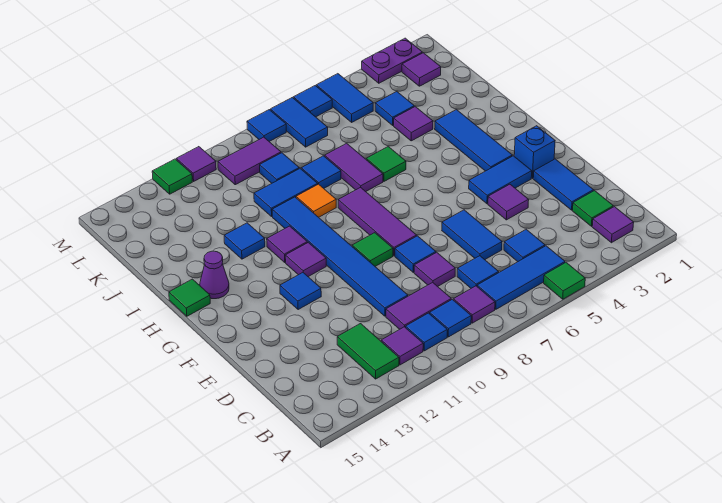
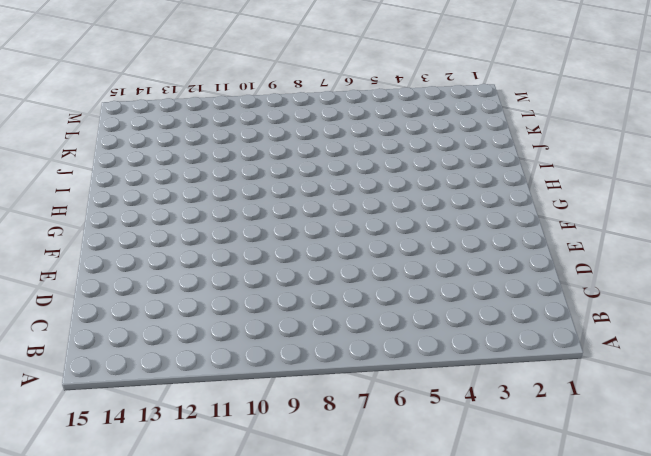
none -> green 1x1 tile [544,263,585,299]
none -> purple 1x1 tile [592,207,634,243]
none -> blue 1x3 tile [477,246,565,309]
none -> purple 1x1 tile [454,286,495,323]

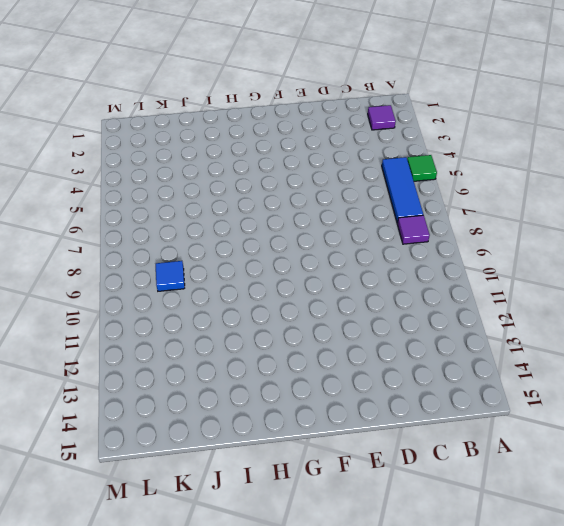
none -> blue 1x1 tile [430,299,471,337]
none -> blue 1x1 tile [406,313,447,351]
none -> purple 1x1 tile [381,327,423,365]
none -> green 1x2 tile [337,324,399,379]

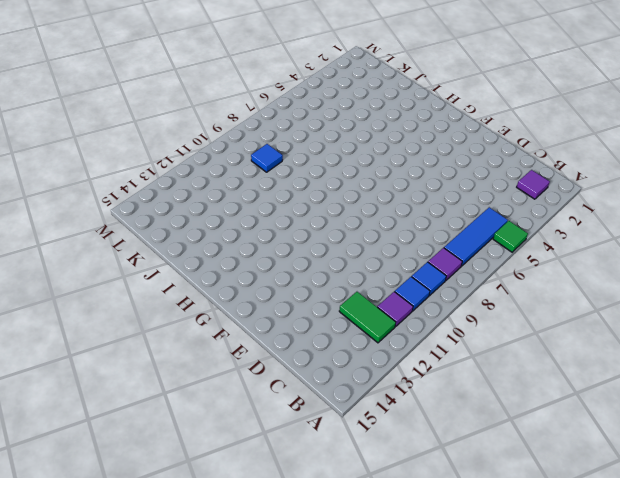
none -> green 1x1 tile [573,191,613,226]
none -> blue 1x1 tile [504,229,545,262]
none -> blue 1x1 tile [457,256,499,288]
none -> purple 1x2 tile [386,282,451,329]

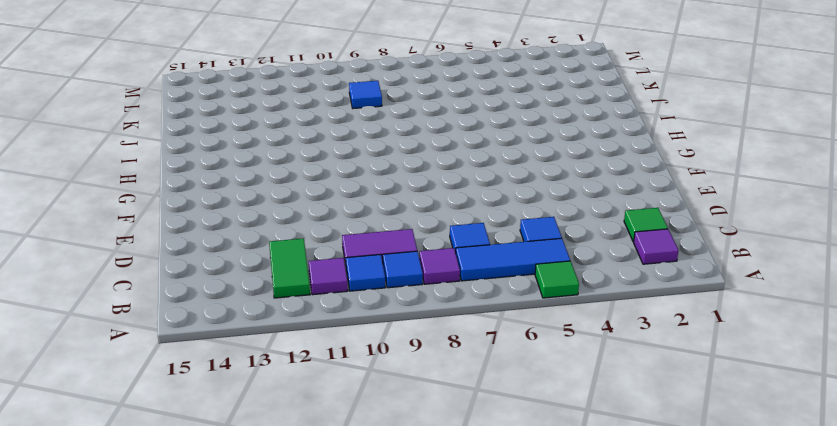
none -> blue 1x2 tile [533,159,594,210]
none -> blue 1x2 tile [442,210,502,260]
none -> purple 1x1 tile [414,252,455,286]
none -> blue 1x6 tile [272,197,408,316]

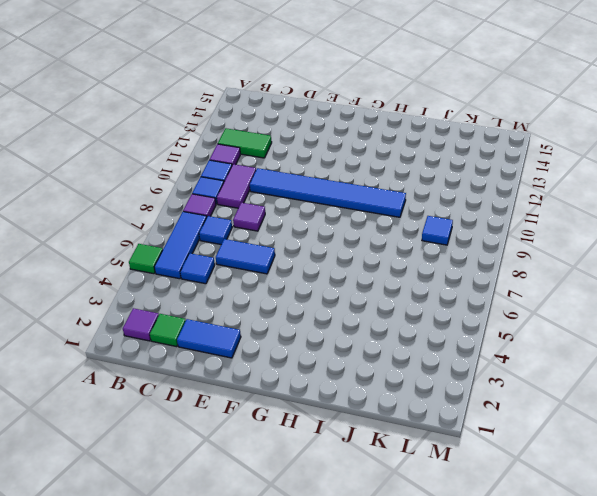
none -> purple 1x1 tile [488,184,529,220]
none -> blue 1x1 tile [395,236,436,272]
none -> blue 1x1 brick [514,126,555,178]
none -> blue 1x2 tile [469,156,532,204]

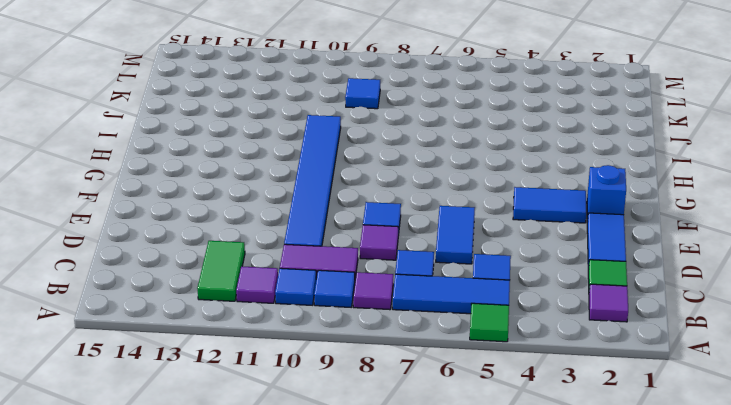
none -> purple 1x1 tile [488,184,529,220]
none -> purple 1x3 tile [338,187,417,256]
none -> green 1x1 tile [352,233,393,266]
none -> blue 1x1 tile [280,273,321,310]

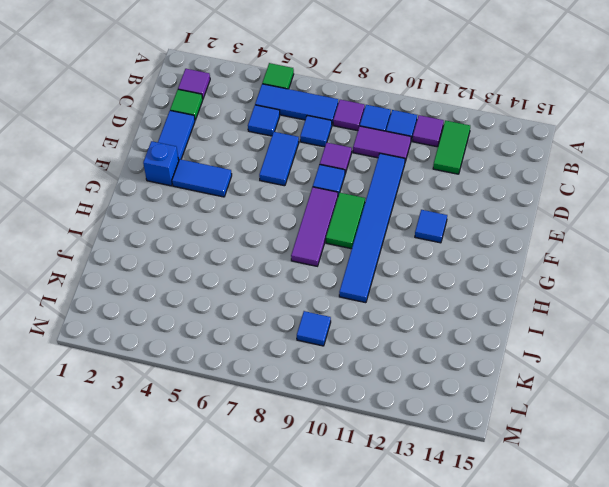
green 1x2 tile [326,193,365,249] -> green 1x1 tile [352,233,393,266]
none -> purple 1x1 tile [488,184,529,220]
none -> blue 1x3 tile [435,110,512,171]
none -> purple 1x1 tile [285,243,326,277]
none -> purple 1x1 tile [267,226,307,262]

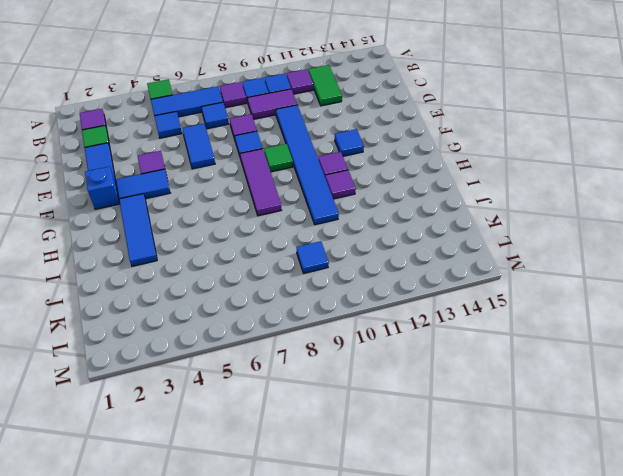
none -> purple 1x1 cone [200,251,229,299]
none -> green 1x1 tile [169,279,210,316]
none -> green 1x1 tile [366,147,406,181]
none -> purple 1x2 tile [325,143,383,192]

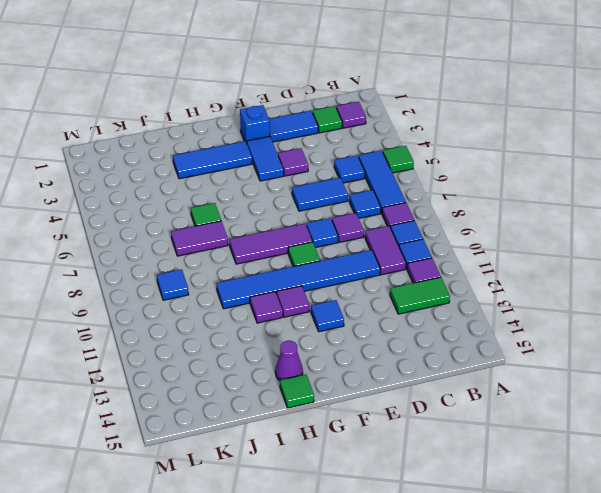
none -> orange 1x1 tile [296,184,336,217]
none -> blue 1x1 tile [224,223,265,259]
none -> purple 1x1 tile [394,107,433,141]
none -> blue 1x1 tile [301,156,341,188]

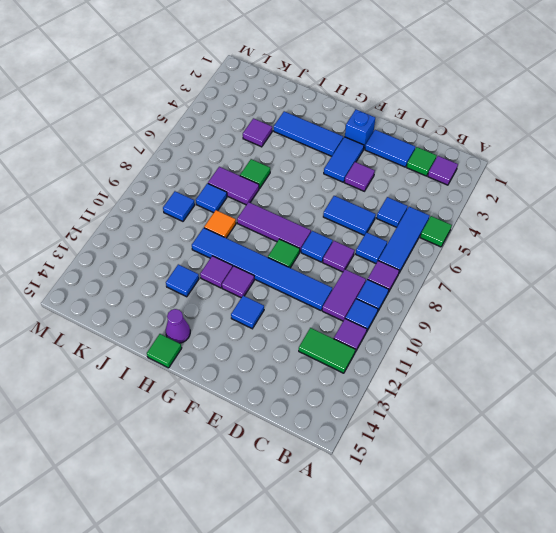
none -> blue 1x2 tile [254,169,318,216]
none -> blue 1x1 tile [375,92,414,125]
none -> purple 1x1 tile [402,53,441,86]
none -> blue 1x2 tile [316,74,373,122]

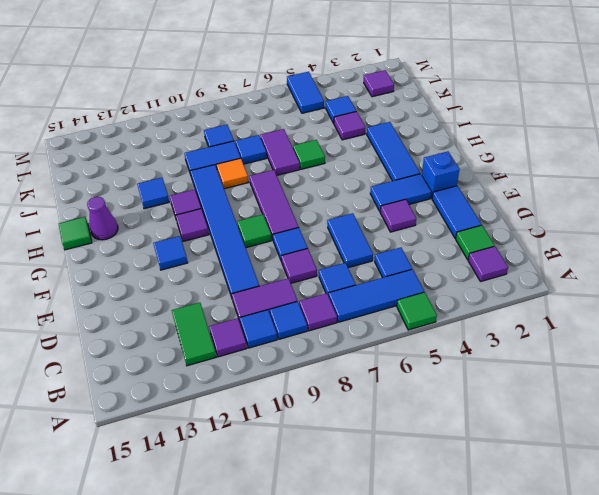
none -> blue 1x2 tile [270,98,328,147]
none -> purple 1x2 tile [218,137,281,185]
none -> purple 1x2 plate [362,38,422,83]
none -> blue 1x1 tile [293,86,332,117]

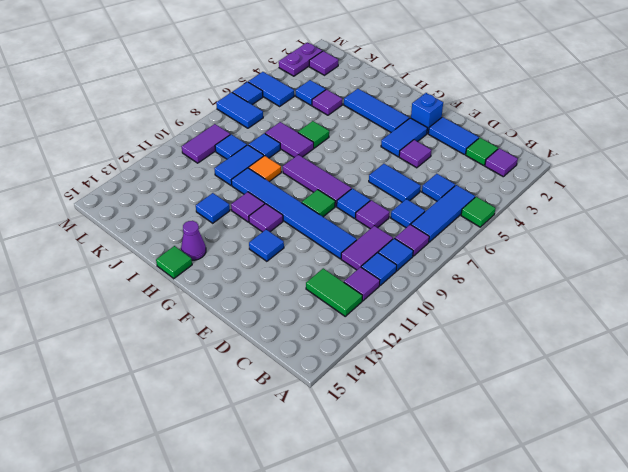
none -> blue 1x1 tile [247,110,286,142]
none -> purple 1x1 tile [176,147,216,181]
none -> green 1x1 tile [152,159,192,194]

